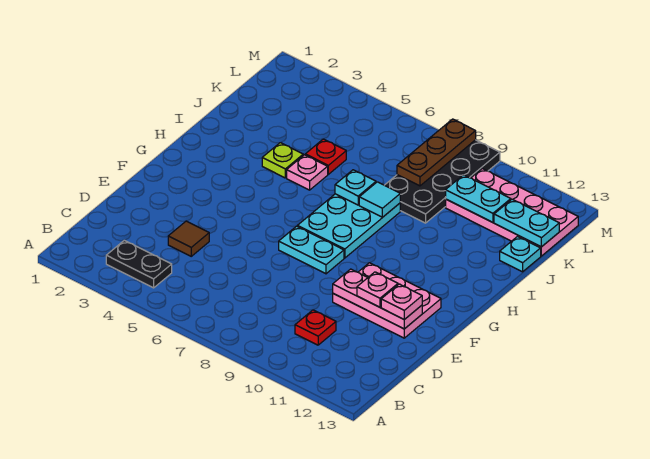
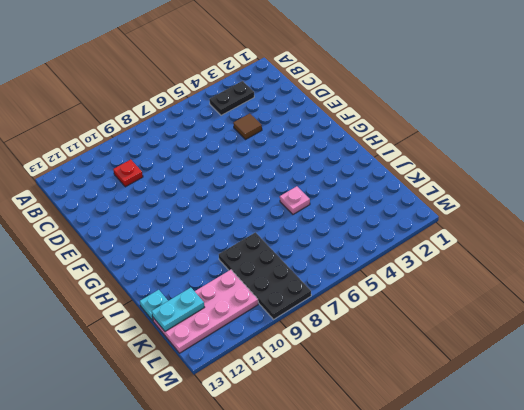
none -> pink 2x3 plate [333,263,441,338]
none -> cyan 1x2 plate [279,226,344,274]
none -> cyan 2x3 plate [297,194,400,258]

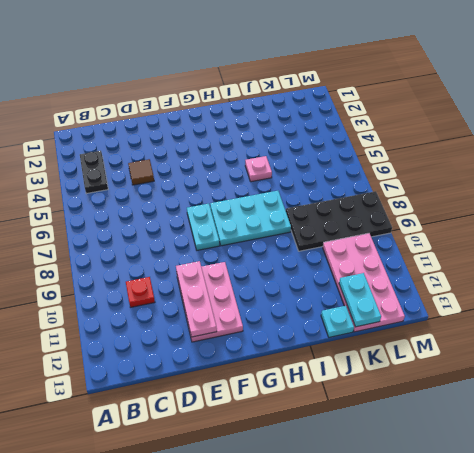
none -> lime 1x1 plate [262,143,303,178]
none -> red 1x1 plate [305,139,346,174]
none -> cyan 1x1 plate [335,170,376,205]

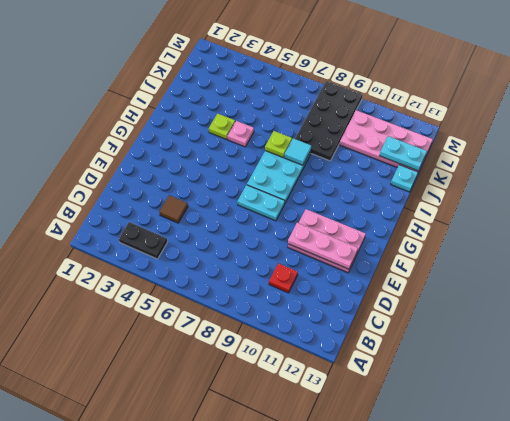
lime 1x1 plate [265,131,292,157] -> cyan 1x1 plate [335,170,376,205]
none -> red 1x1 plate [305,139,346,174]
none -> brown 1x3 plate [397,119,476,186]
none -> cyan 1x2 plate [446,175,511,223]

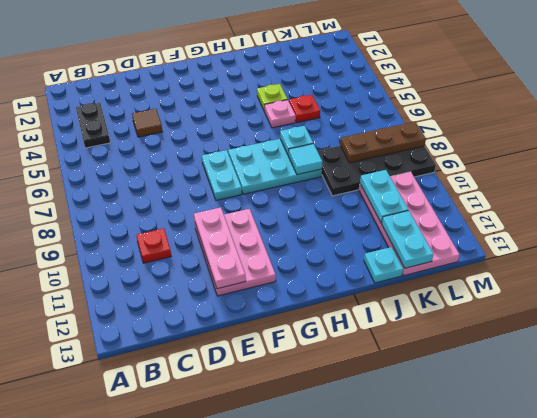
none -> pink 1x1 plate [357,272,398,307]
none -> pink 1x1 plate [381,284,422,319]

